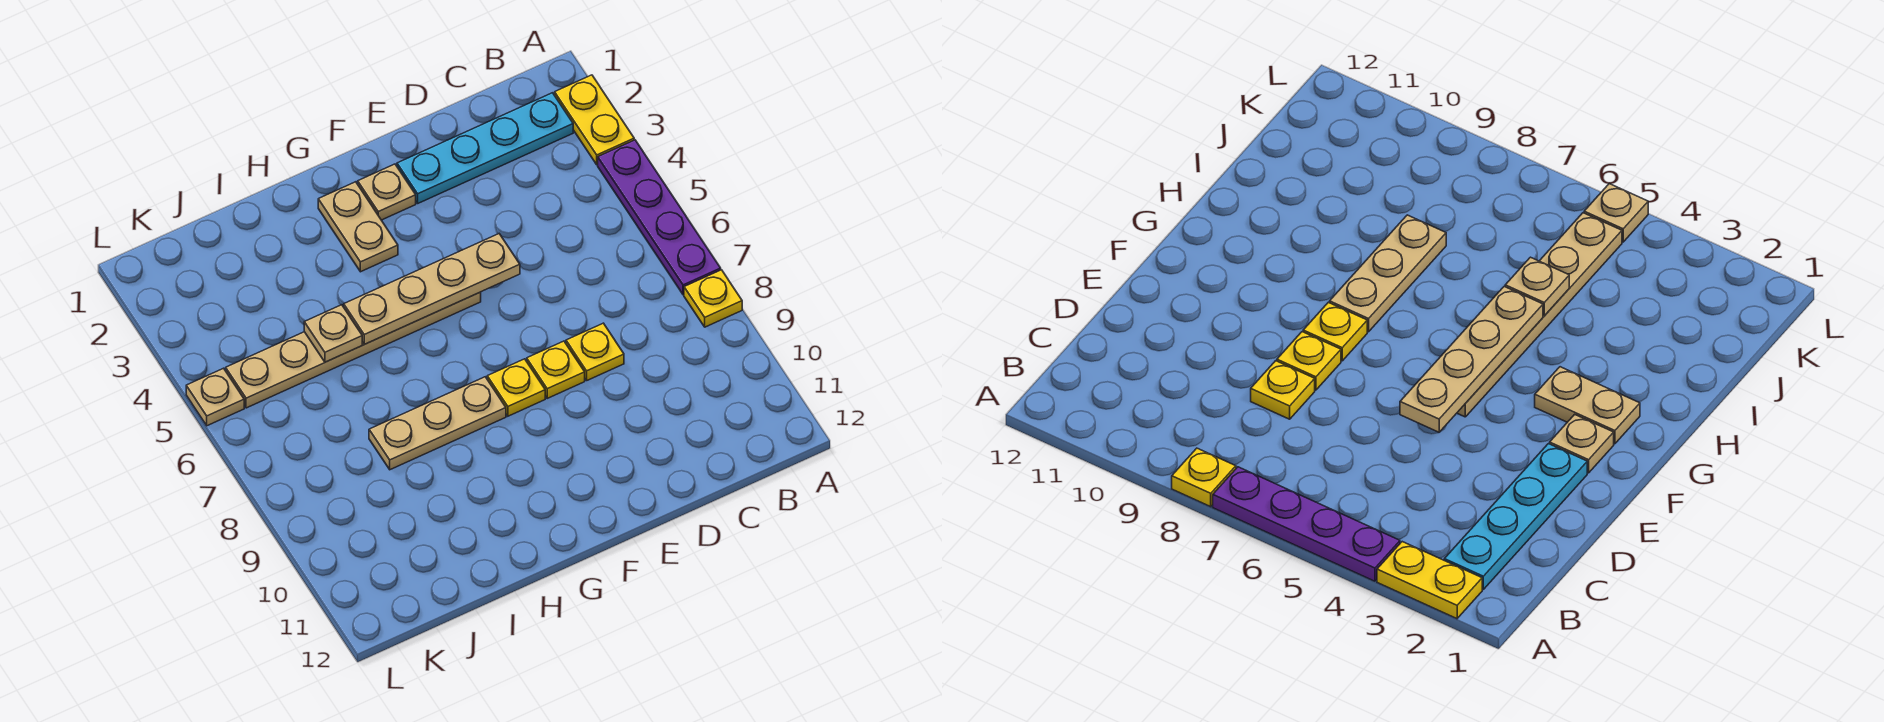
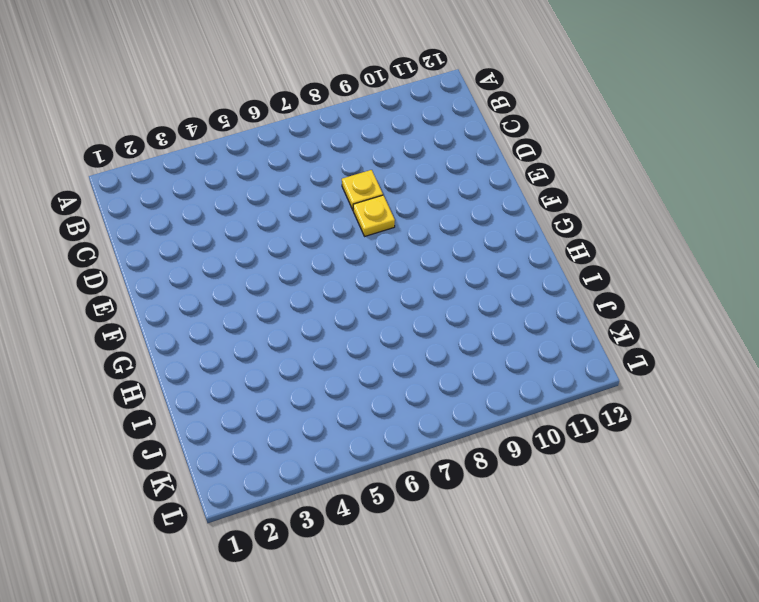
none -> yellow 1x2 plate [555,75,634,165]
none -> purple 1x4 plate [598,140,721,295]
none -> yellow 1x1 plate [684,270,742,327]

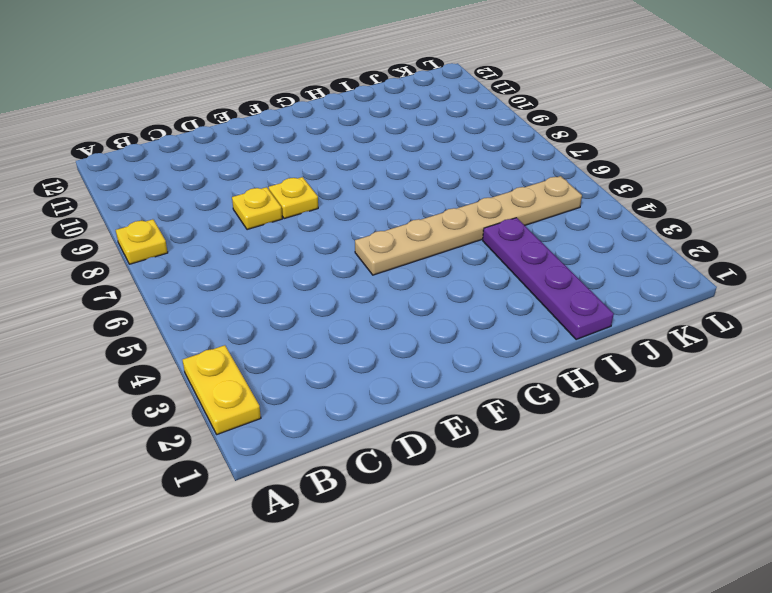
purple 1x4 plate [483,218,614,340] -> purple 1x4 plate moved to [598,140,721,295]
none -> cyan 1x4 plate [397,93,573,203]
none -> tan 1x1 plate [358,164,416,220]
none -> yellow 1x1 plate [487,359,545,416]

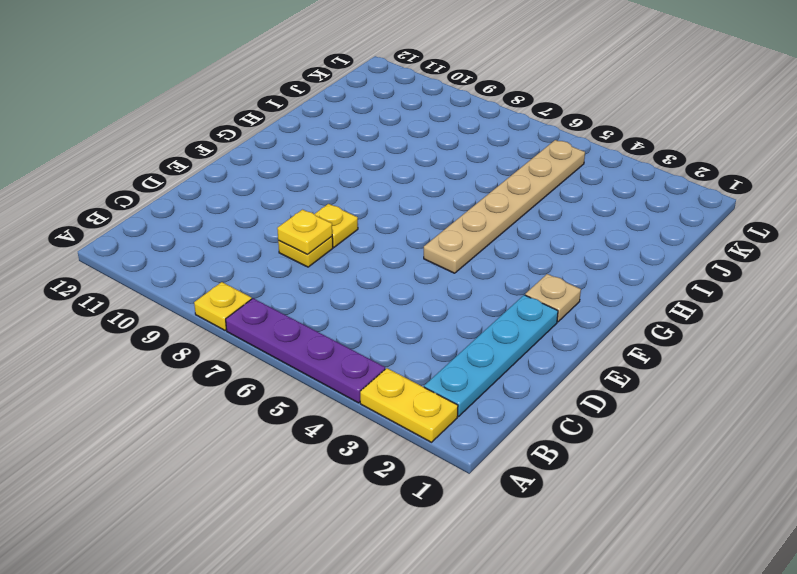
yellow 1x1 plate [277,210,332,255] -> yellow 1x1 plate moved to [487,359,545,416]
none -> tan 1x2 plate [318,182,398,272]
none -> tan 1x3 plate [369,377,506,470]
none -> tan 1x1 plate [186,368,244,426]

